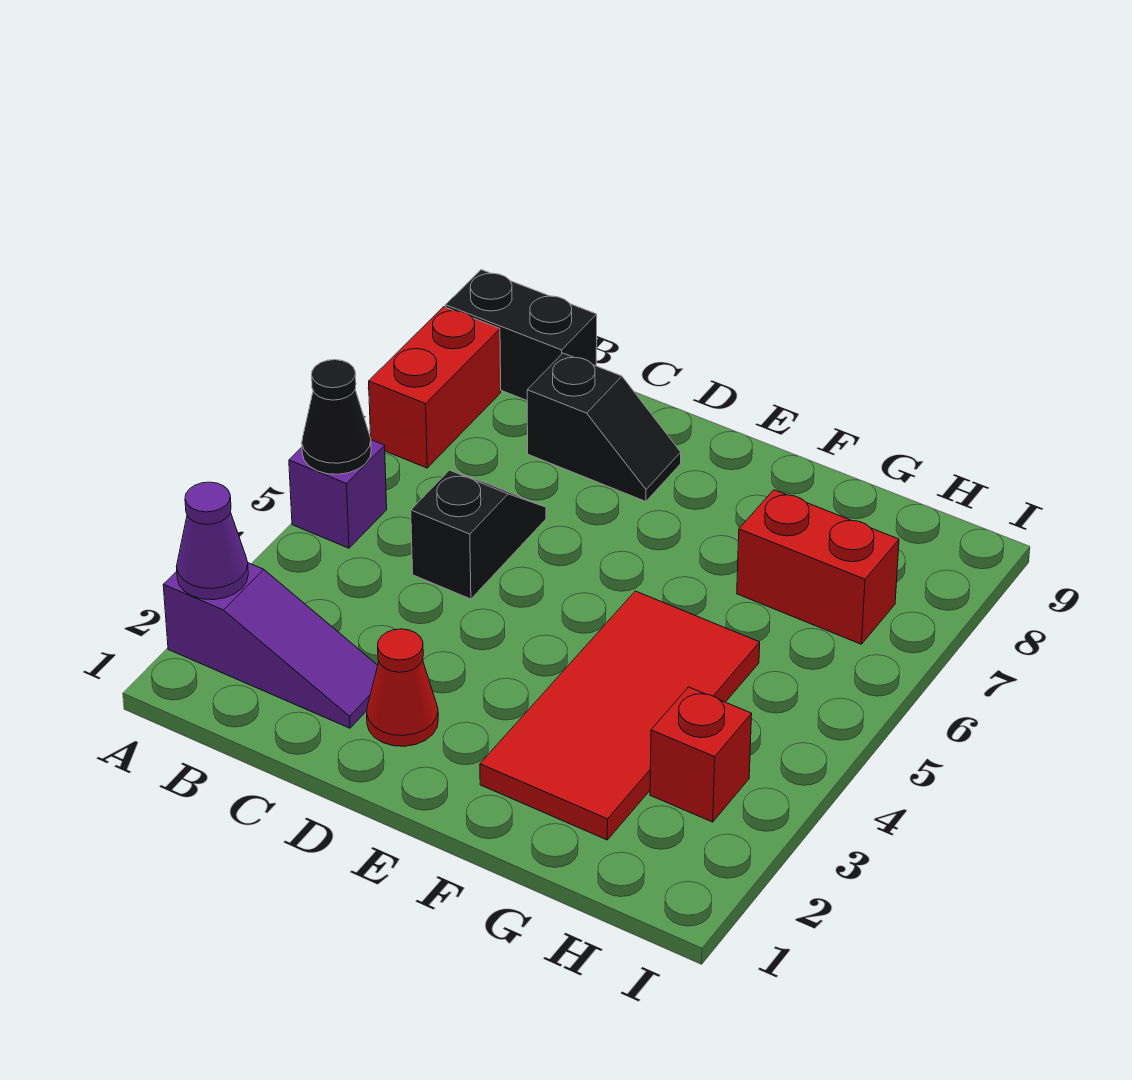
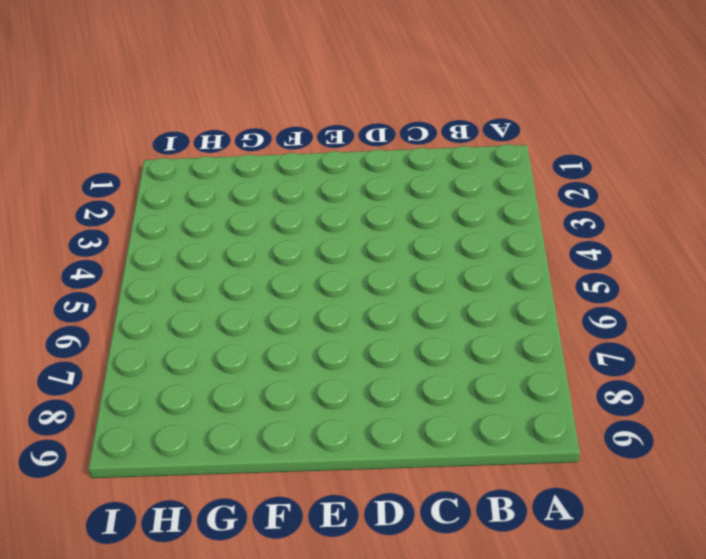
none -> purple 1x3 slope [163,563,378,728]
none -> purple 1x1 brick [289,440,387,548]
none -> red 1x2 brick [369,307,501,468]

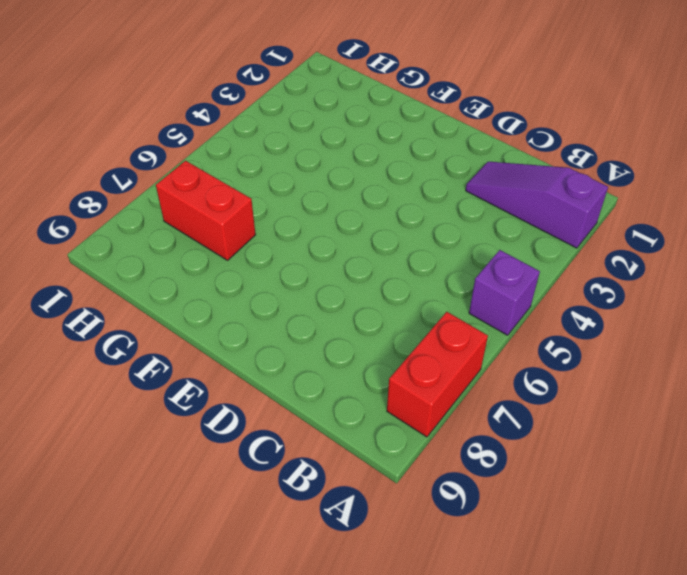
none -> black 1x2 brick [445,270,597,400]
none -> black 1x2 slope [411,470,546,599]
none -> black 1x2 slope [527,353,681,501]

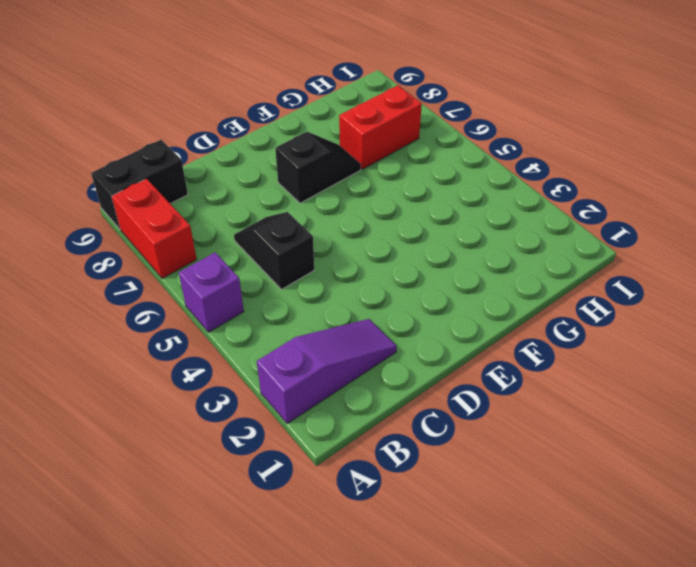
black 1x2 slope [275,132,361,203] -> black 1x2 slope moved to [527,353,681,501]
none -> red 1x1 cone [367,629,438,746]
none -> red 2x4 tile [480,591,760,840]
none -> red 1x1 brick [650,687,752,822]

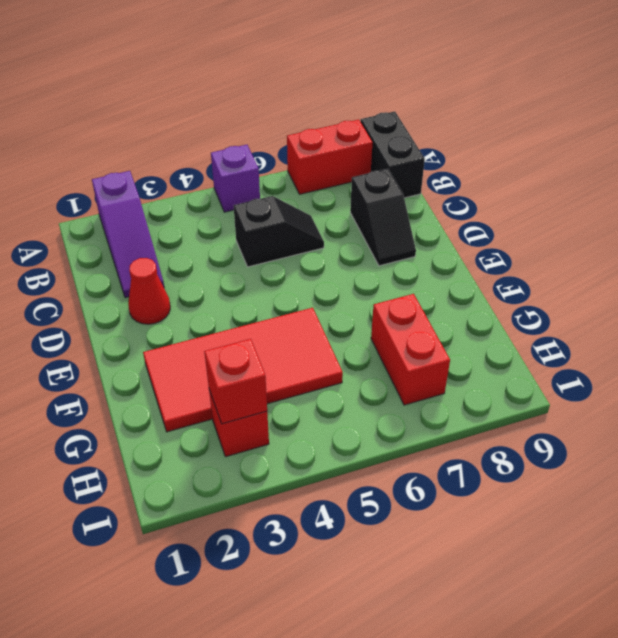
red 1x1 brick [204,339,267,424] -> none
none -> purple 1x1 cone [176,482,248,600]
none -> black 1x1 cone [302,360,371,474]

